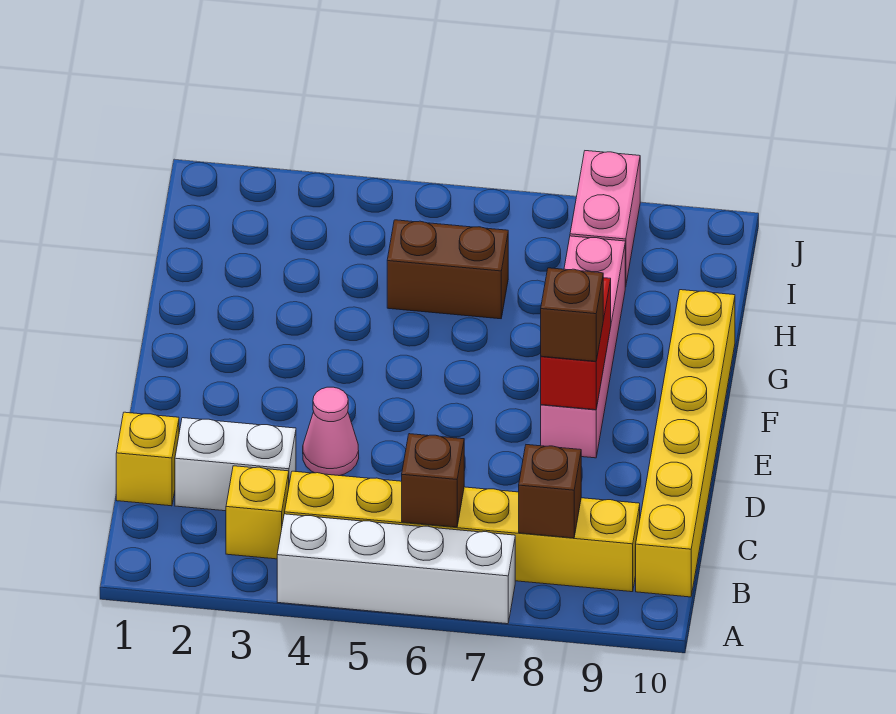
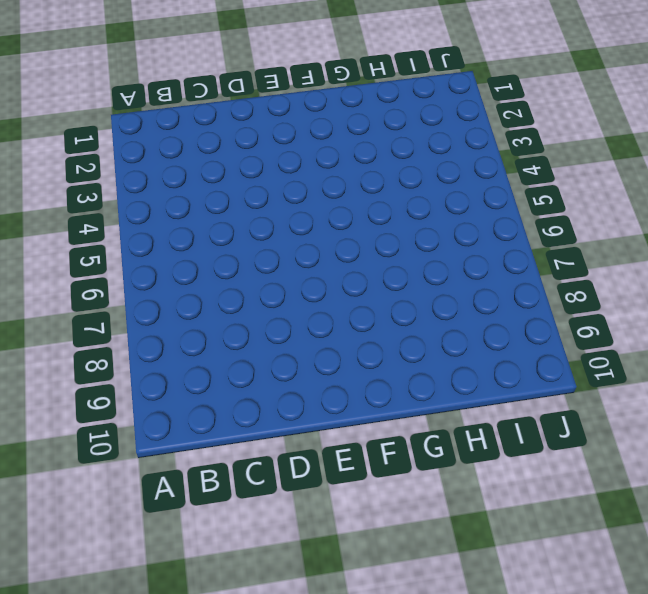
none -> white 1x4 brick [277,514,515,624]
none -> yellow 1x1 brick [226,466,289,559]
none -> yellow 1x6 brick [285,471,640,592]

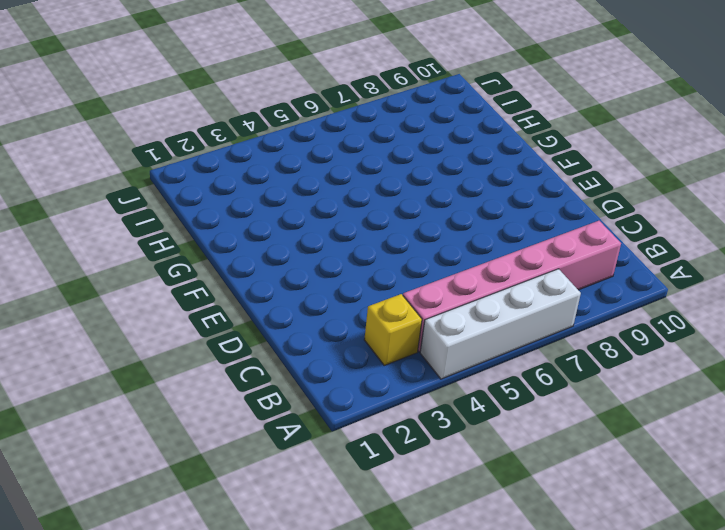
pink 1x6 brick [403,221,621,352] -> yellow 1x6 brick [285,471,640,592]
none -> yellow 1x6 brick [636,290,735,597]
none -> yellow 1x1 brick [116,412,179,506]
none -> white 1x2 brick [175,418,296,511]

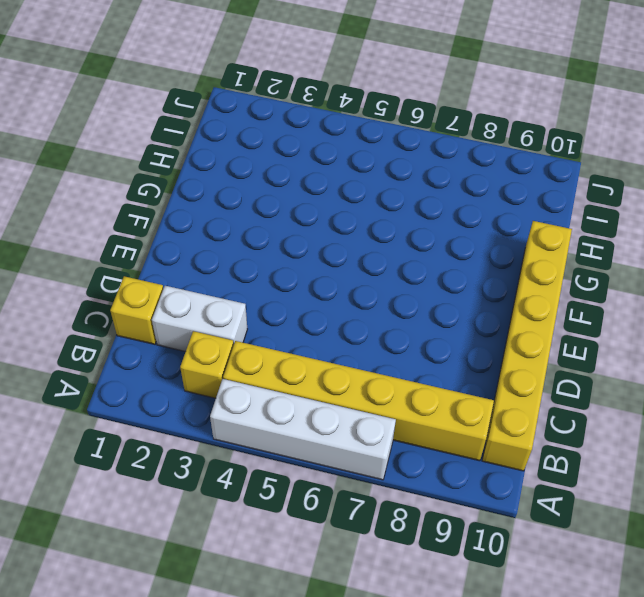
none -> pink 1x1 cone [303,387,359,476]
none -> pink 1x4 brick [541,236,625,458]
none -> brown 1x2 brick [387,220,508,319]

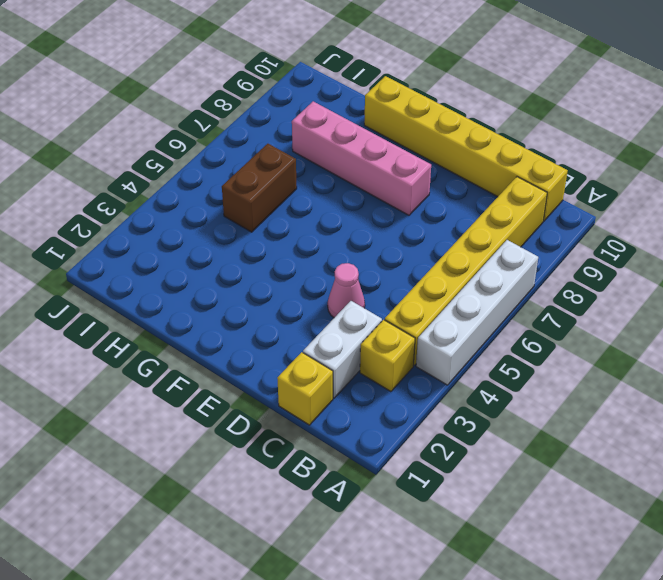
none -> pink 1x2 brick [570,151,640,287]
none -> brown 1x1 brick [402,434,464,527]
none -> brown 1x1 brick [519,445,581,538]

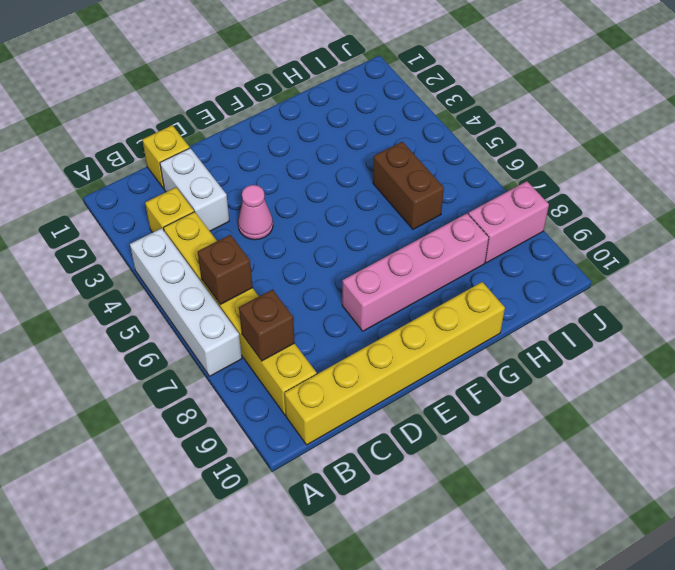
none -> red 1x2 brick [541,278,611,410]
none -> brown 1x1 brick [541,268,603,361]

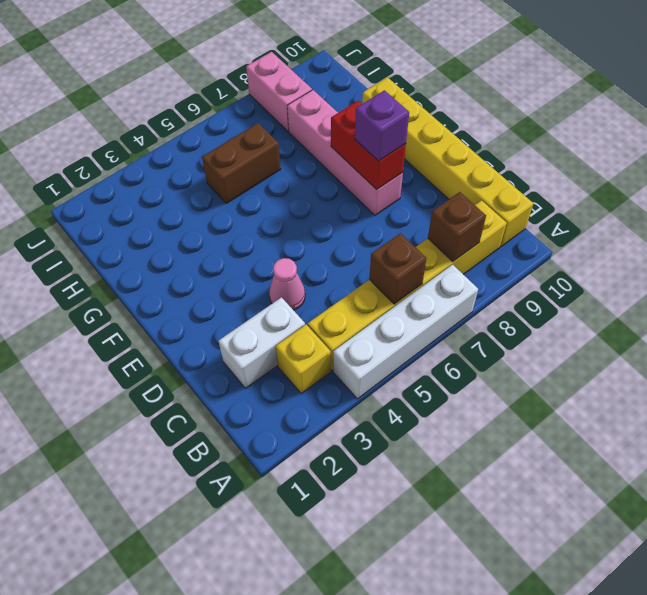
purple 1x1 brick [355,90,409,161] -> brown 1x1 brick [541,268,603,361]
none -> yellow 1x1 brick [116,412,179,506]

